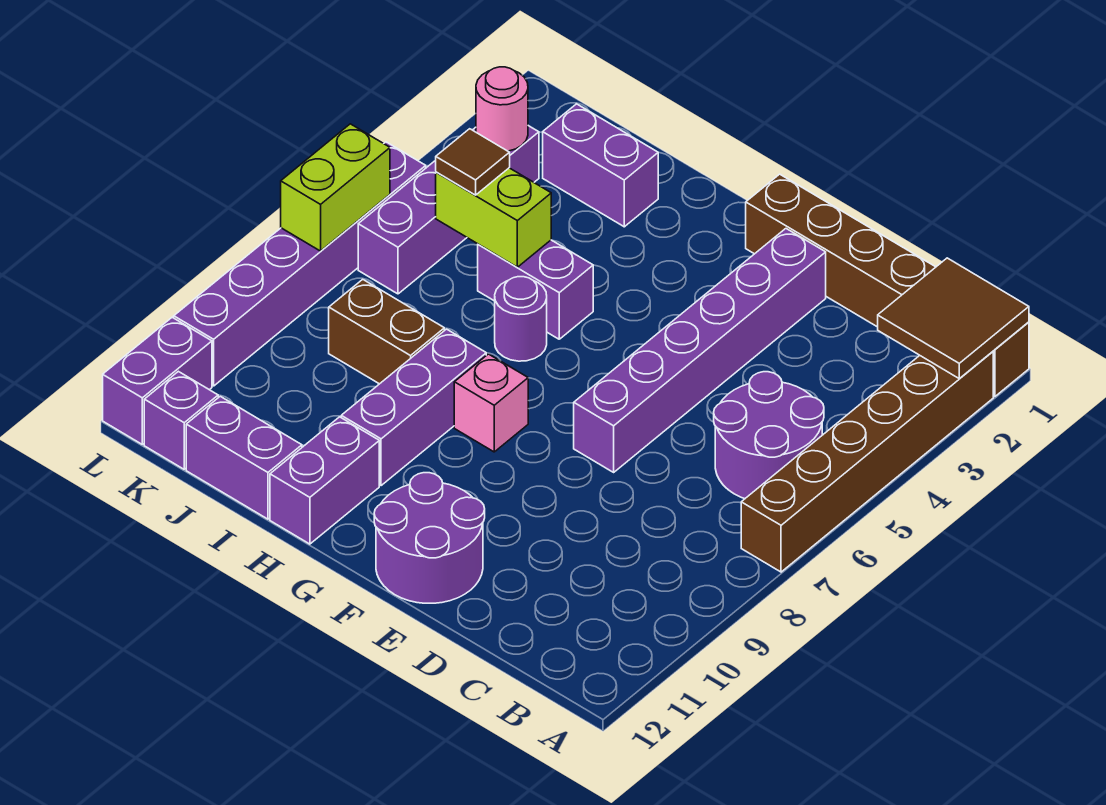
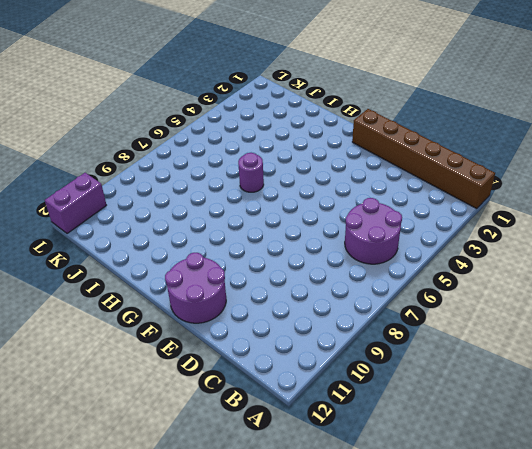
none -> brown 1x6 brick [741,352,993,572]
none -> purple 1x6 brick [574,229,826,472]
none -> pink 1x1 brick [454,354,528,452]

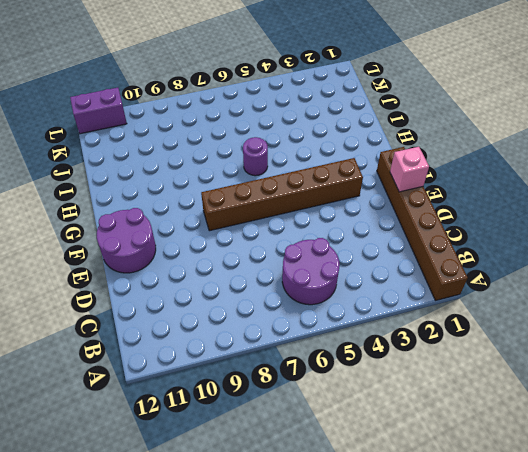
pink 1x1 brick [390,147,429,192] -> pink 1x1 brick moved to [454,354,528,452]
brown 1x6 brick [201,158,363,231] -> brown 1x6 brick moved to [741,352,993,572]
none -> purple 1x6 brick [574,229,826,472]
none -> purple 1x2 brick [478,240,593,339]
none -> purple 1x3 brick [341,329,486,486]

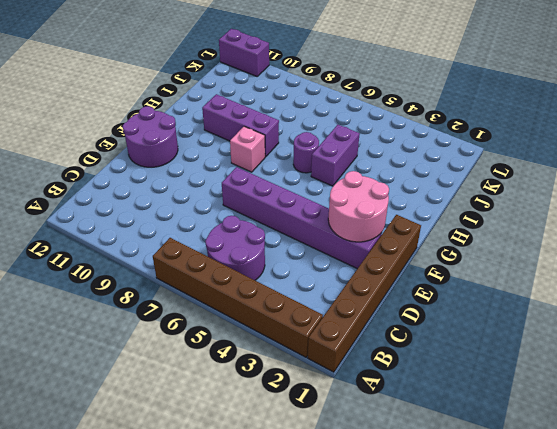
pink 2x2 round brick [328,171,389,242] -> none
none -> purple 1x2 brick [270,417,379,544]
none -> purple 1x2 brick [543,104,658,227]
none -> brown 1x2 brick [329,279,444,384]

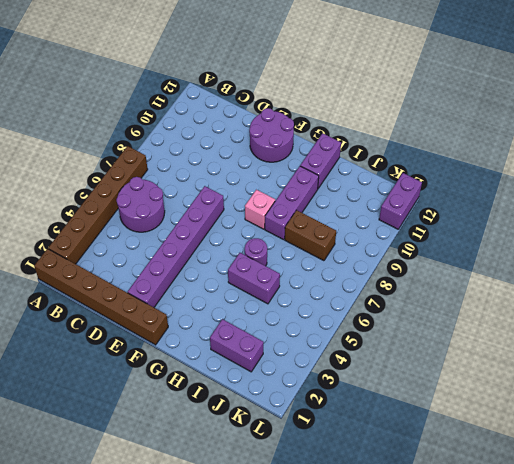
none -> purple 1x2 brick [186,396,302,519]
none -> purple 1x4 brick [358,126,539,294]
none -> purple 1x1 brick [144,371,218,469]

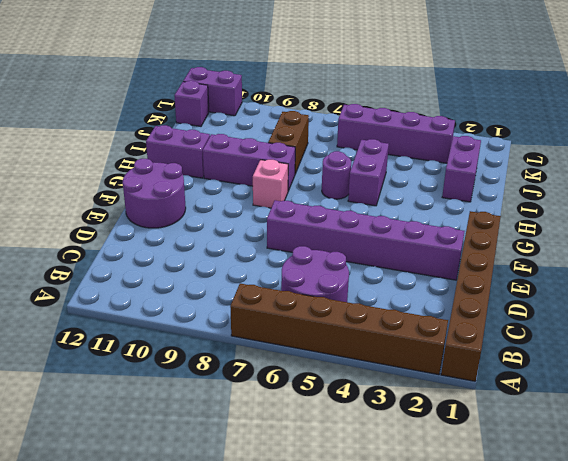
none -> purple 1x2 brick [186,396,302,519]
none -> purple 1x6 brick [174,142,426,386]
none -> brown 2x2 tile [878,258,1029,378]

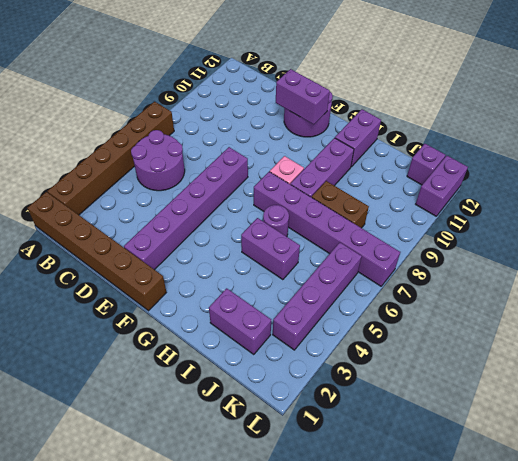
purple 1x2 brick [276,69,330,124] -> purple 1x2 brick moved to [186,396,302,519]
purple 1x6 brick [254,172,400,286] -> purple 1x6 brick turned to [174,142,426,386]
none -> brown 2x2 tile [878,258,1029,378]
none -> lime 1x2 brick [436,168,551,267]
none -> pink 1x1 round brick [476,67,528,151]

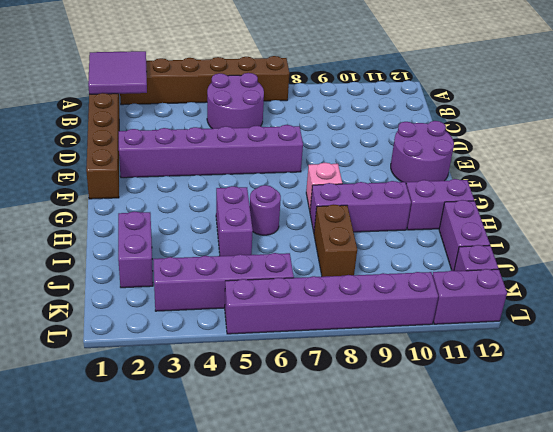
purple 2x2 tile [88,51,147,94] -> brown 2x2 tile [878,258,1029,378]
none -> lime 1x2 brick [436,168,551,267]
none -> pink 1x1 round brick [476,67,528,151]
none -> lime 1x2 brick [281,124,390,251]

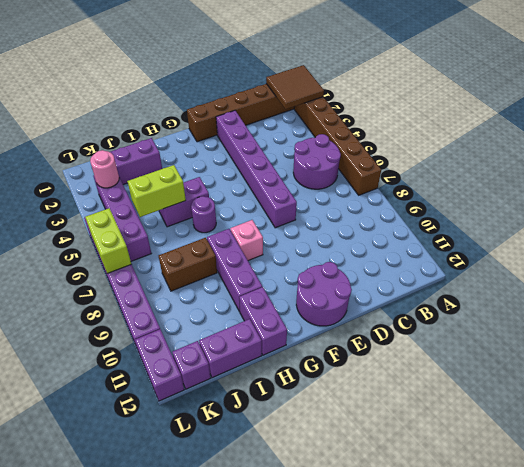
none -> brown 1x1 tile [436,129,510,195]

